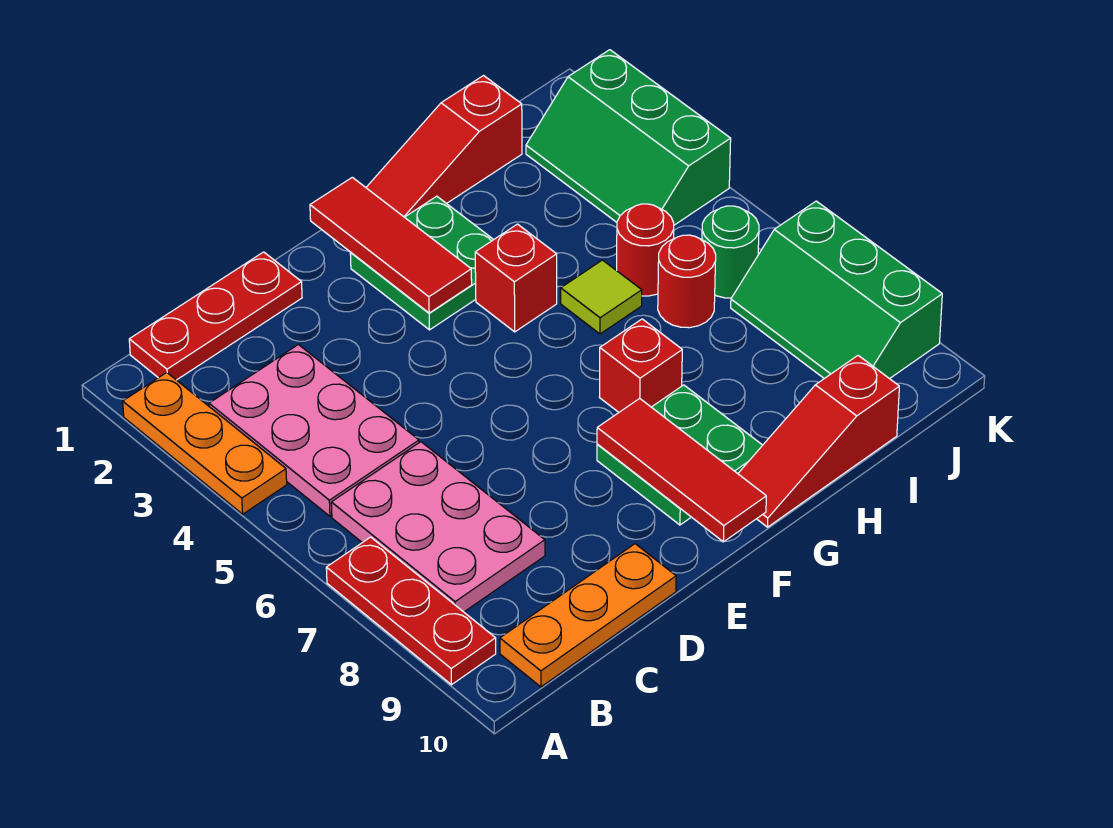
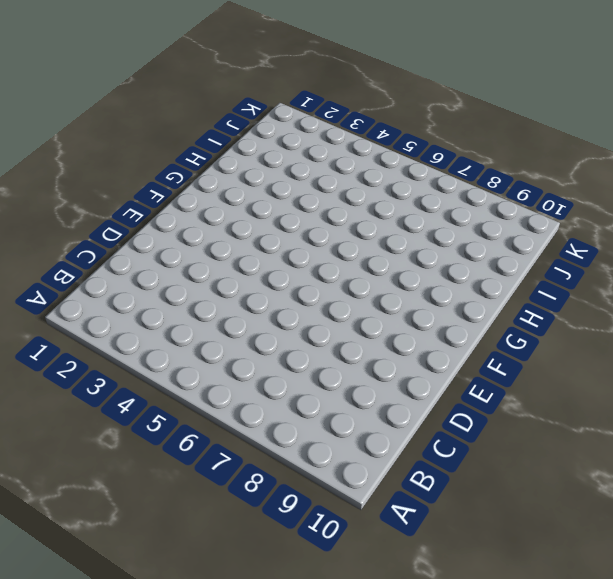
none -> orange 1x3 plate [123,372,287,514]
none -> red 1x3 plate [326,537,496,685]
none -> red 1x3 plate [129,252,302,380]

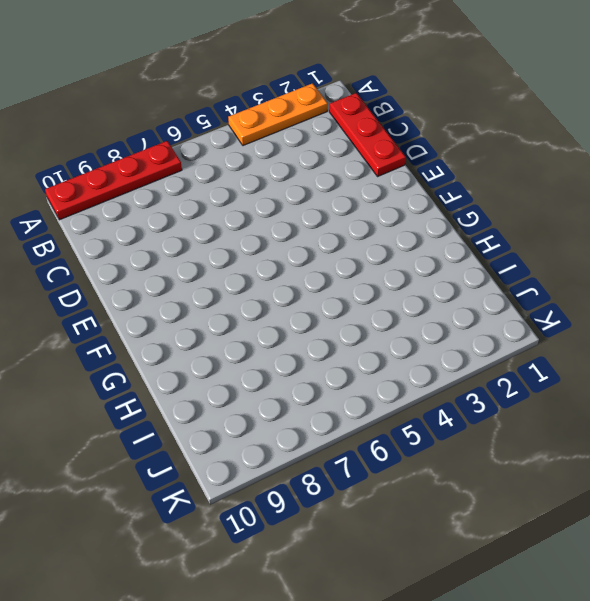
red 1x4 plate [45,141,182,220] -> red 1x3 plate [326,537,496,685]
none -> pink 2x3 plate [209,345,419,516]
none -> pink 2x3 plate [331,442,545,612]
none -> orange 1x3 plate [500,544,676,687]

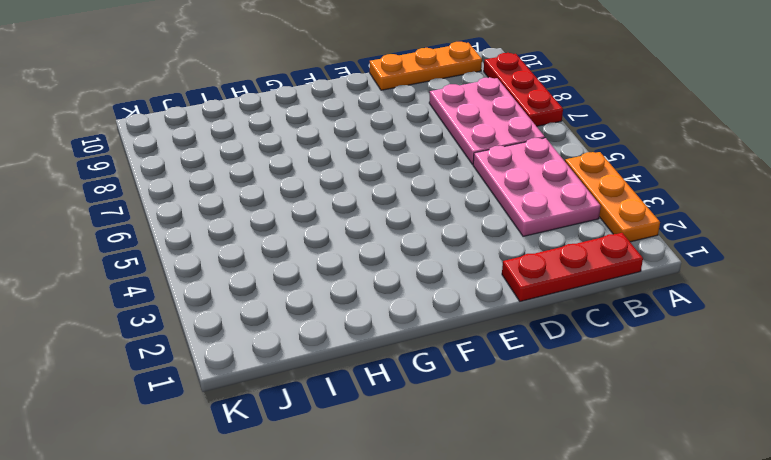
none -> green 2x2 plate [350,196,494,330]
none -> green 2x2 plate [597,385,763,525]
none -> red 1x3 slope [366,76,522,217]

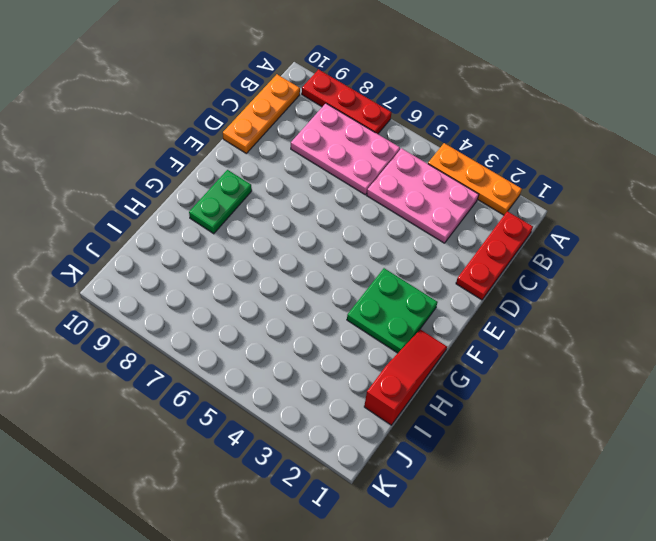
green 1x2 plate [189,170,252,234] -> green 2x2 plate [597,385,763,525]
none -> red 1x1 brick [475,224,557,332]
none -> red 1x1 brick [599,319,682,412]
none -> red 1x3 slope [738,356,899,527]

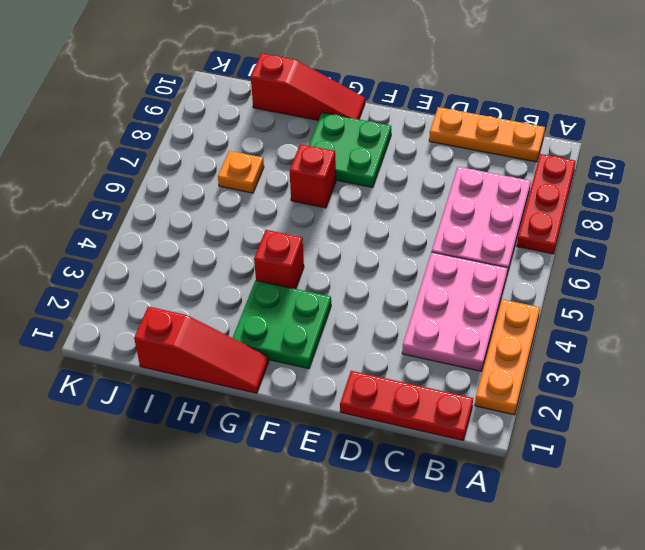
orange 1x1 plate [218,151,264,193] -> none
none -> lime 1x1 tile [561,260,642,334]
none -> red 1x1 round brick [617,204,674,296]
none -> red 1x1 round brick [658,235,716,328]

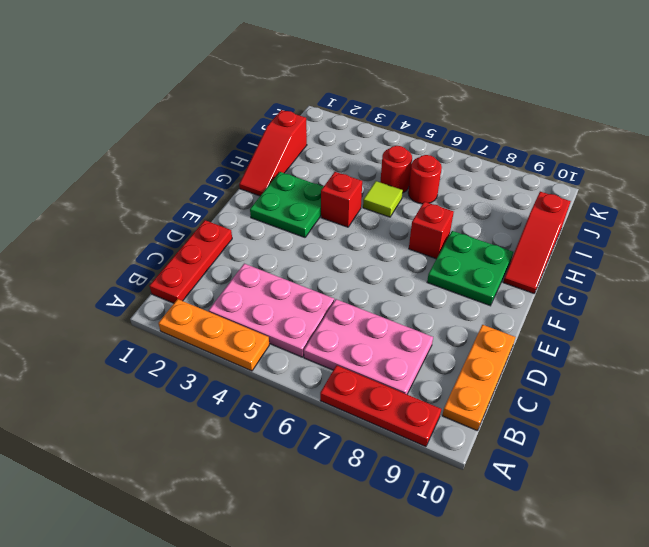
none -> green 2x3 slope [526,50,731,225]
none -> green 1x1 round brick [702,206,759,298]
none -> green 2x3 slope [731,201,942,379]

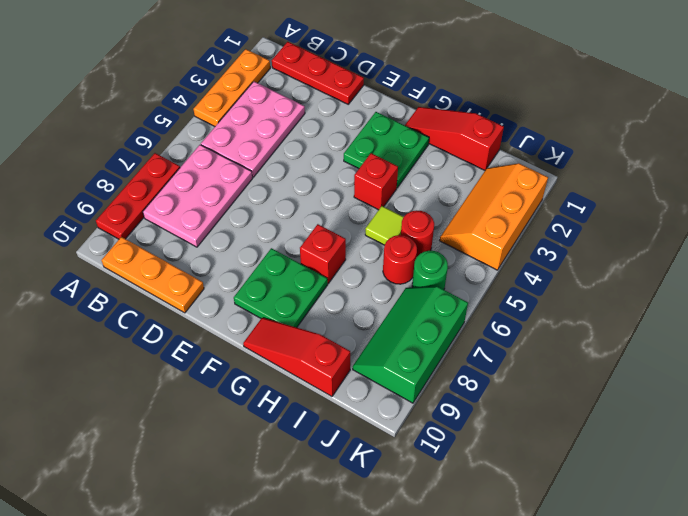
orange 2x3 slope [440,163,548,270] -> green 2x3 slope [526,50,731,225]
none -> red 1x3 tile [310,177,472,313]
none -> red 1x3 tile [597,399,766,542]

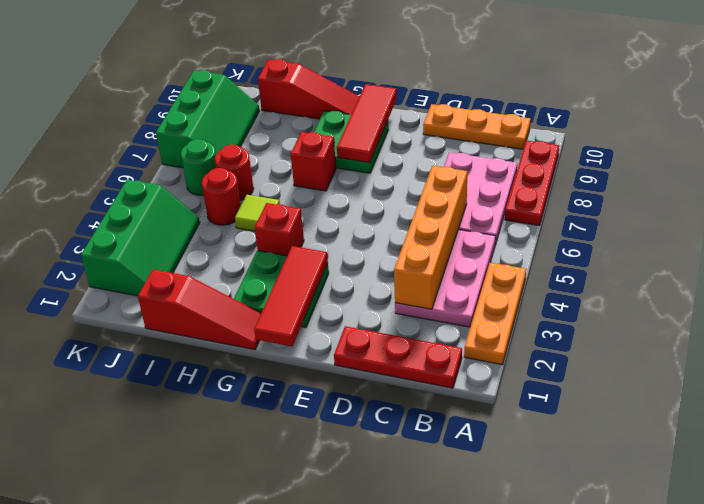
orange 1x4 brick [394,166,467,309] -> none

